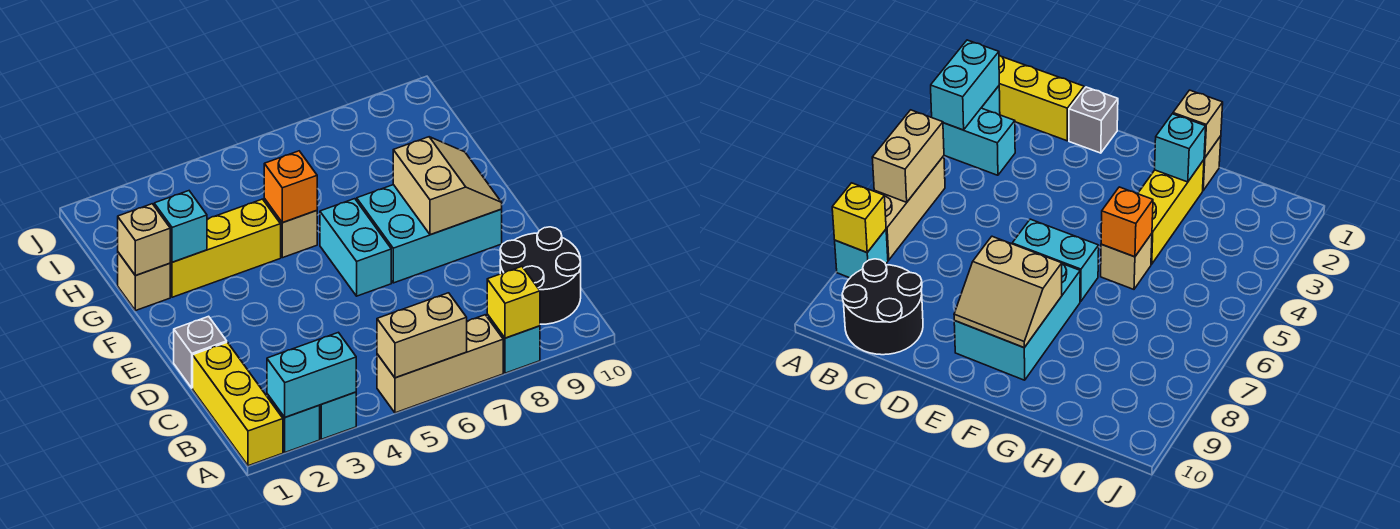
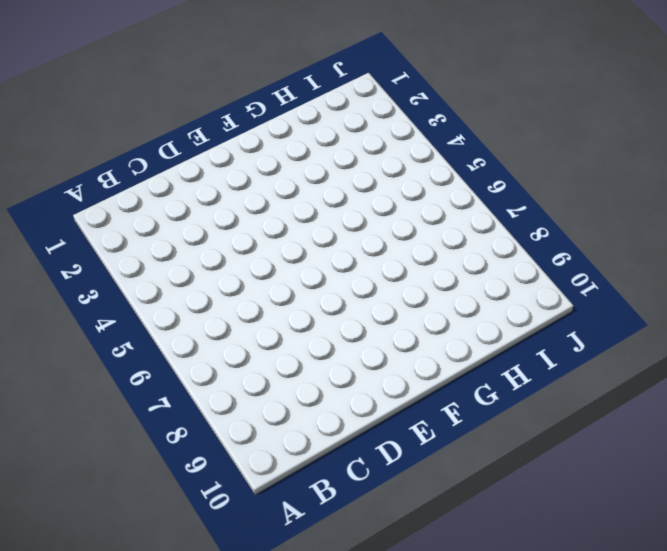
none -> yellow 1x3 brick [193,342,283,466]
none -> cyan 1x1 brick [267,394,320,452]
none -> cyan 1x2 brick [320,392,356,439]

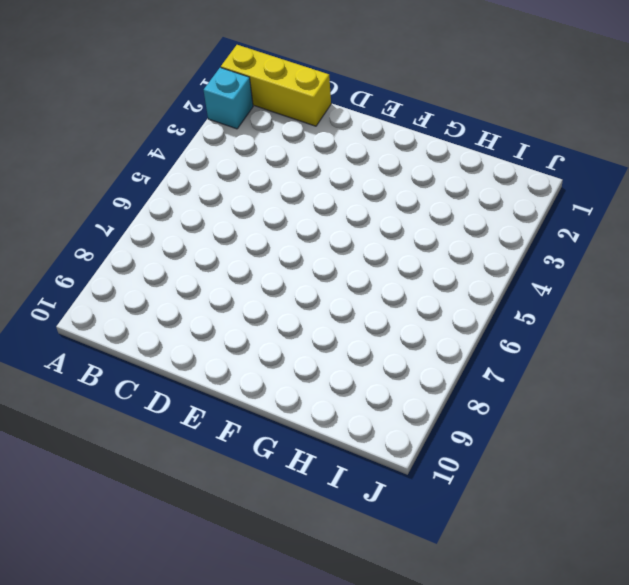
none -> cyan 1x2 brick [320,392,356,439]
none -> tan 1x3 brick [377,315,503,413]
none -> cyan 1x1 brick [487,315,540,373]

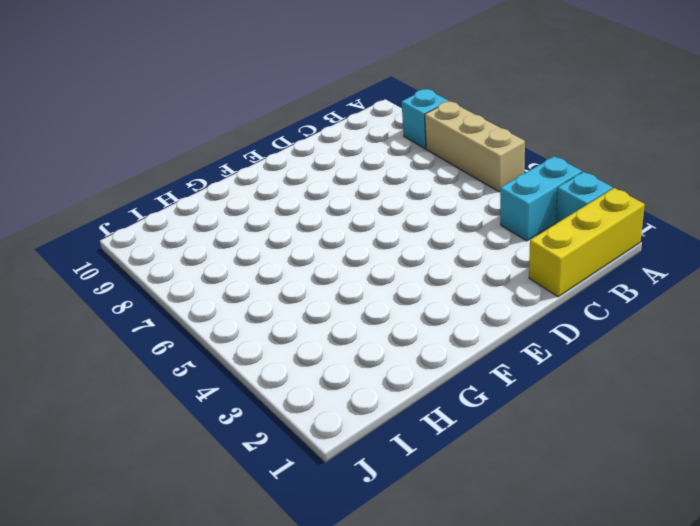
none -> black 2x2 round brick [500,227,581,324]
none -> grey 1x1 brick [174,316,227,388]
none -> cyan 1x2 brick [320,199,391,296]

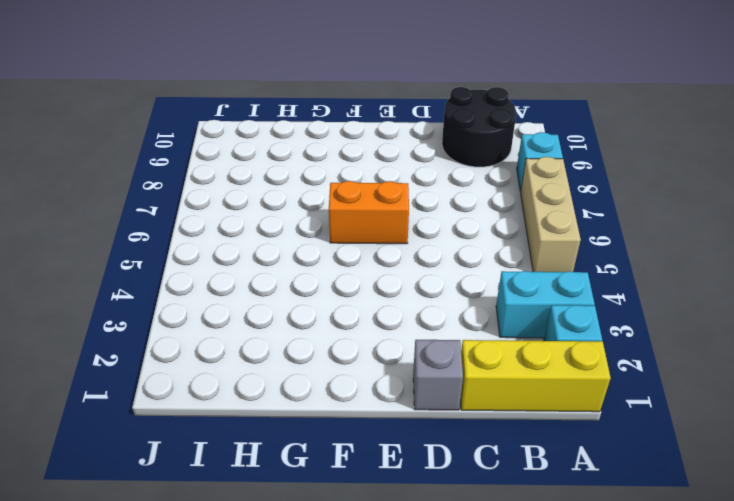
orange 1x2 brick [329,181,409,244] -> cyan 1x2 brick [320,199,391,296]
none -> cyan 2x3 brick [357,185,502,283]
none -> tan 1x1 brick [118,252,170,311]
none -> yellow 1x3 brick [170,199,281,297]

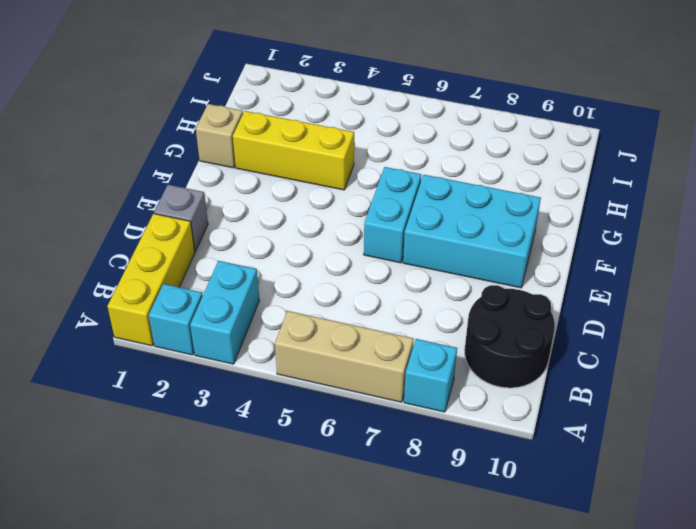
none -> tan 1x1 brick [264,199,317,258]
none -> cyan 1x2 brick [267,332,356,417]
none -> tan 1x2 brick [377,293,467,378]

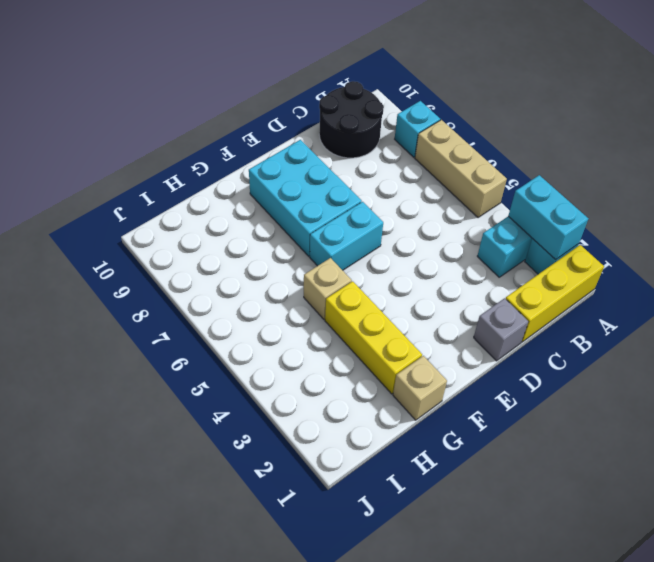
none -> tan 1x2 brick [377,293,467,378]
none -> yellow 1x1 brick [487,266,540,338]
none -> tan 2x2 slope [393,137,502,235]

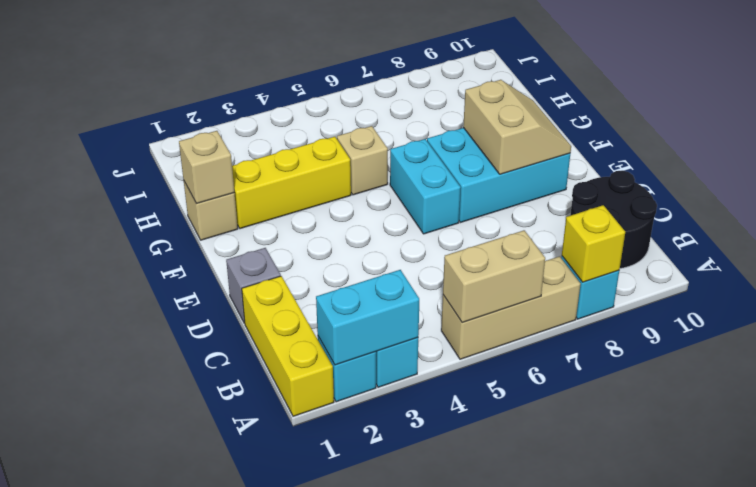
none -> cyan 1x1 brick [154,191,207,262]
none -> orange 1x1 brick [264,151,317,223]

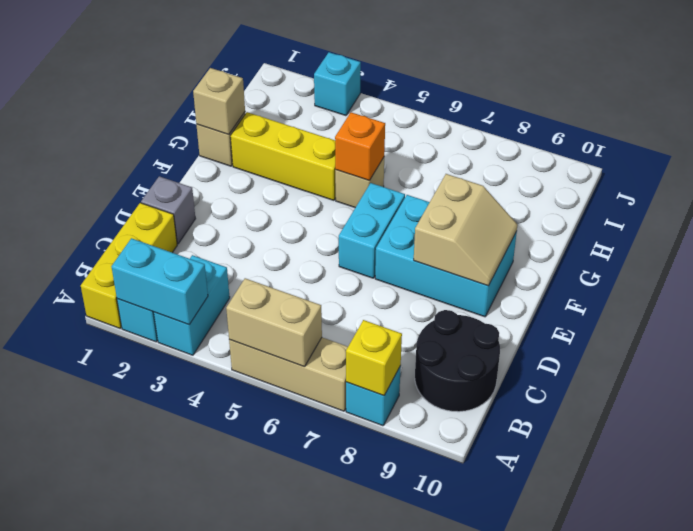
cyan 1x1 brick [314,52,361,116] -> cyan 1x1 brick moved to [154,191,207,262]

